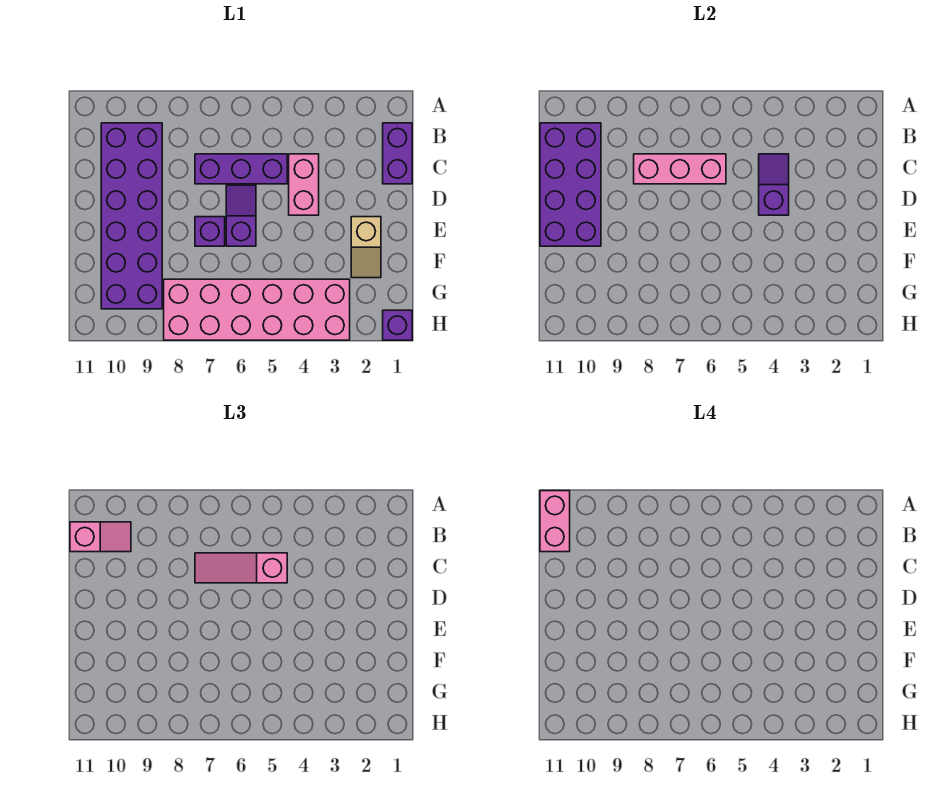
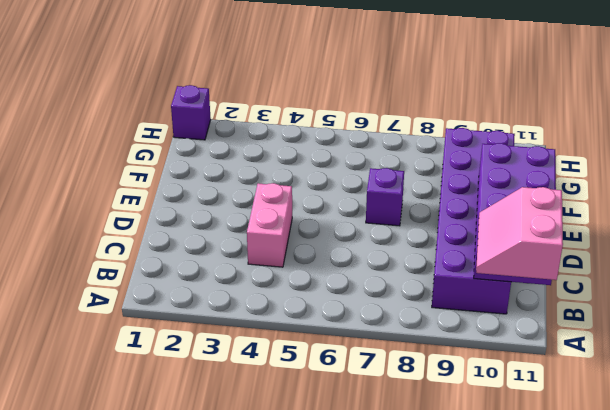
pink 2x2 slope [476,187,563,280] -> pink 1x2 slope [70,522,131,552]
none -> purple 1x2 brick [383,123,412,184]
none -> purple 1x3 brick [195,154,287,184]
none -> purple 1x2 slope [226,185,256,246]

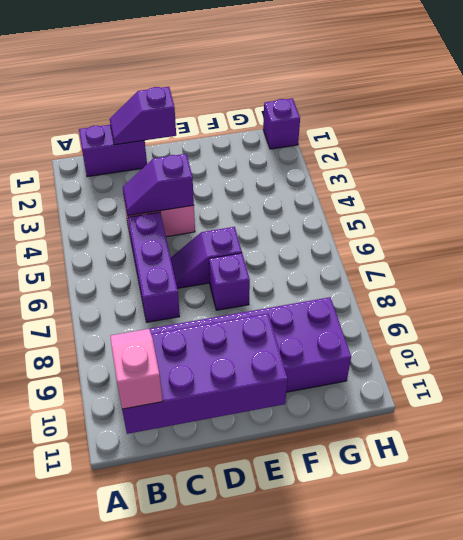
purple 1x2 slope [110,87,176,145] -> none
none -> tan 1x2 slope [351,217,381,278]
none -> pink 2x6 brick [164,279,350,340]
none -> pink 1x3 brick [634,154,726,184]

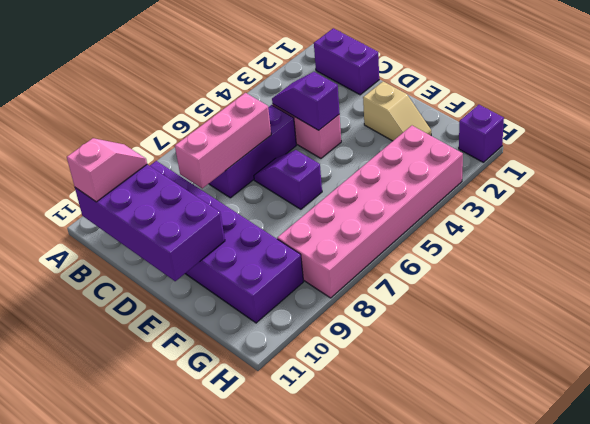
none -> purple 1x1 brick [195,217,225,246]
none -> pink 1x3 slope [195,553,287,583]
none -> pink 1x2 brick [540,491,570,552]

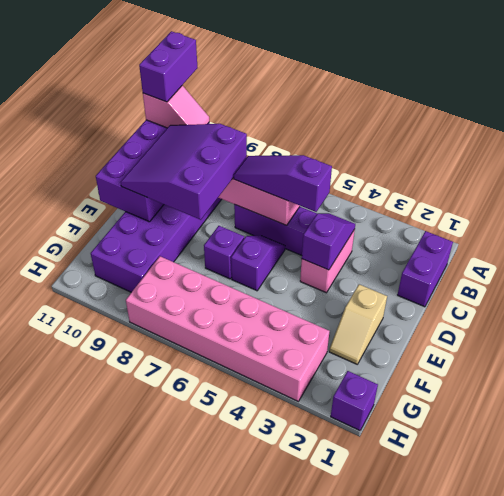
purple 1x2 brick [139,31,198,102] -> pink 1x2 brick [540,491,570,552]
purple 1x3 slope [234,155,332,212] -> pink 1x3 slope [195,553,287,583]
purple 3x3 slope [121,124,247,220] -> none

